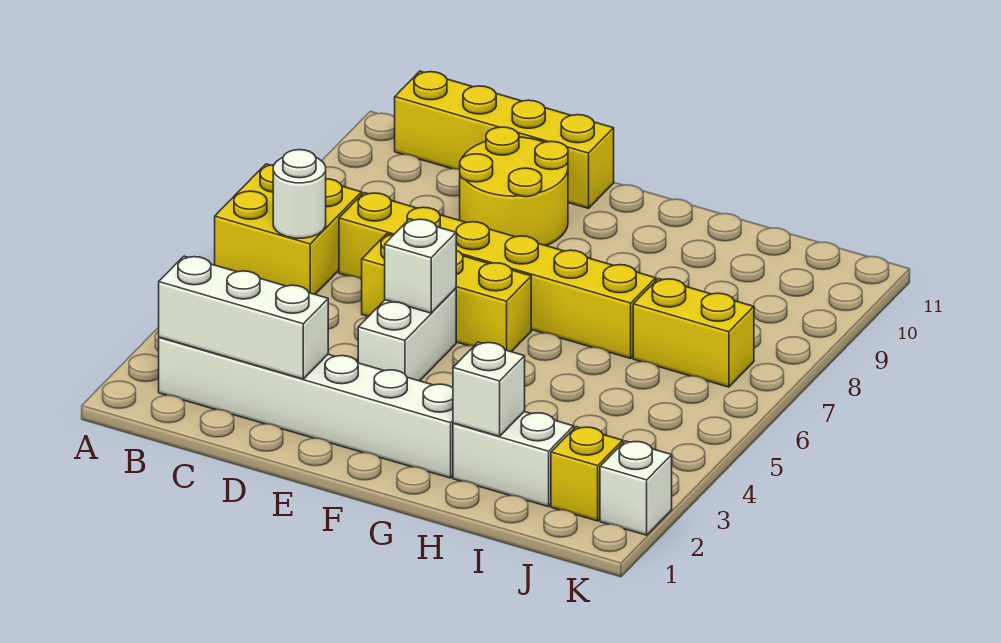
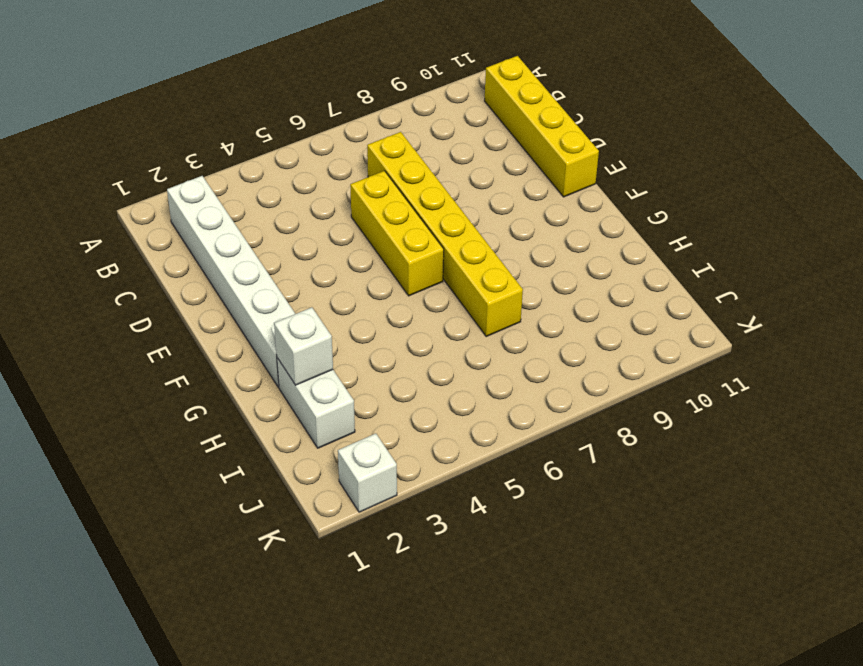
none -> yellow 2x2 brick [215,164,362,294]
none -> yellow 2x2 round brick [460,127,568,246]
none -> white 1x2 brick [358,288,456,381]

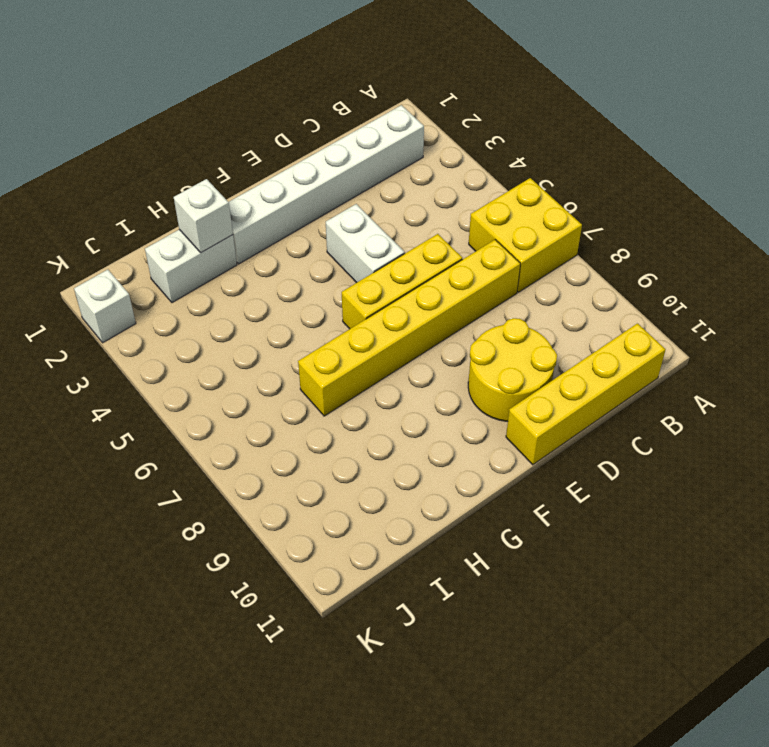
none -> yellow 1x2 brick [633,279,754,387]
none -> yellow 1x1 brick [551,427,623,521]
none -> white 1x3 brick [159,256,328,379]

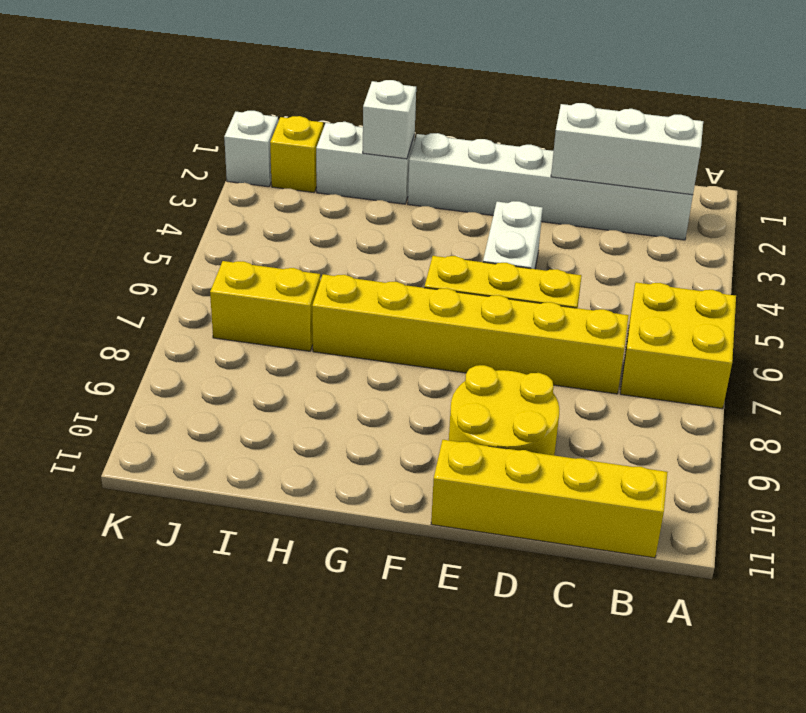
none -> white 1x1 round brick [273,150,326,238]
none -> white 1x1 brick [385,219,456,313]

